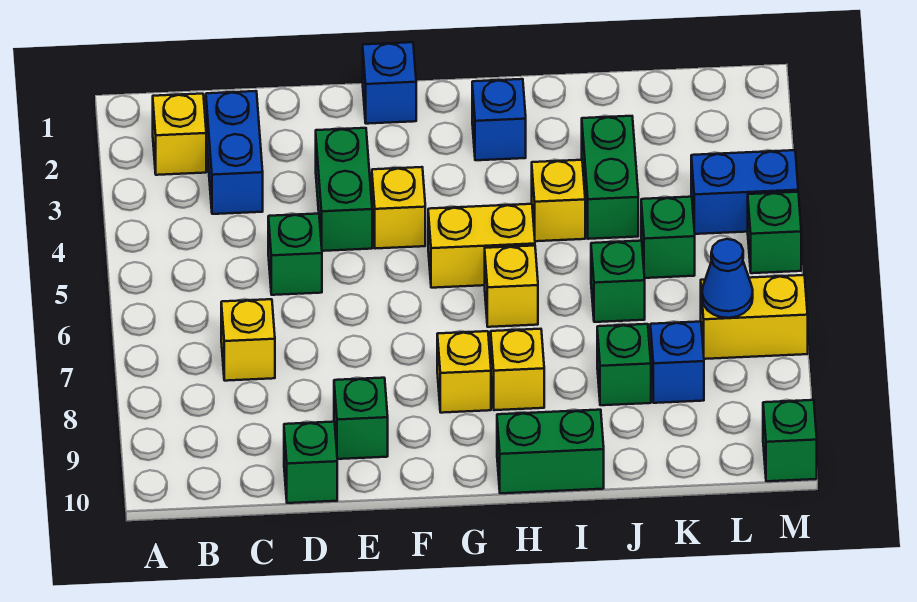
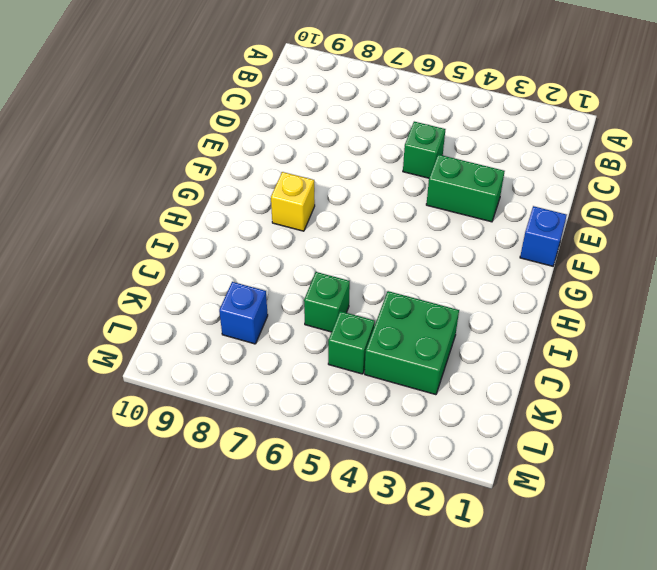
green 2x2 brick [365,291,459,395] -> green 1x2 brick [582,116,638,239]
none -> yellow 1x1 brick [153,94,206,175]
none -> blue 1x2 brick [206,91,263,214]
none -> yellow 1x1 brick [221,299,275,381]

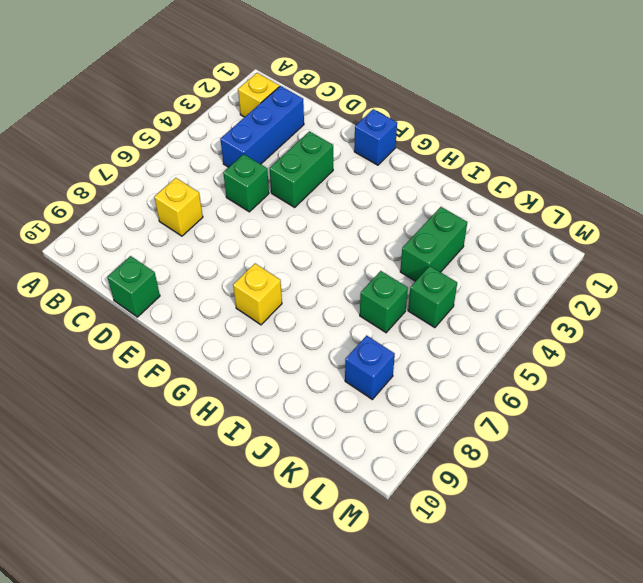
blue 1x3 brick [220,86,304,167] -> blue 1x2 brick [206,91,263,214]
none -> green 1x1 brick [334,378,388,459]
none -> yellow 1x1 brick [372,167,425,249]
none -> yellow 1x2 brick [428,204,535,288]

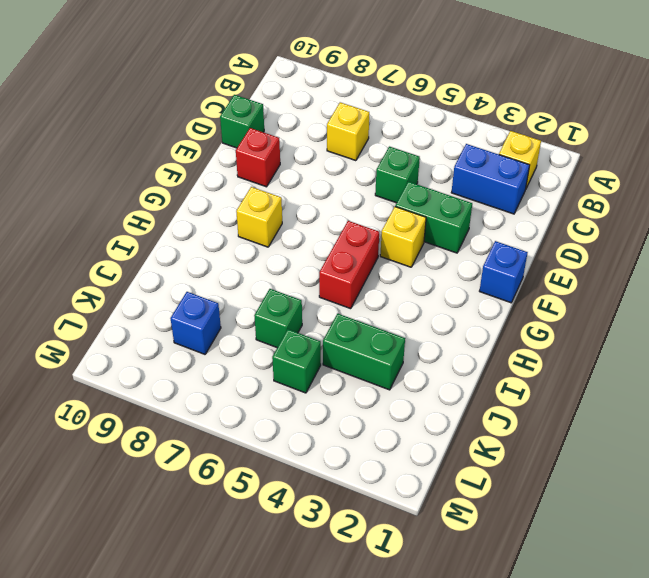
red 1x1 brick [236,128,280,187] -> green 1x1 brick [334,378,388,459]
red 1x2 brick [319,221,379,309] -> yellow 1x2 brick [428,204,535,288]
none -> blue 1x1 brick [472,79,526,160]
none -> yellow 1x1 brick [485,246,538,327]
none -> yellow 1x1 brick [491,329,544,410]

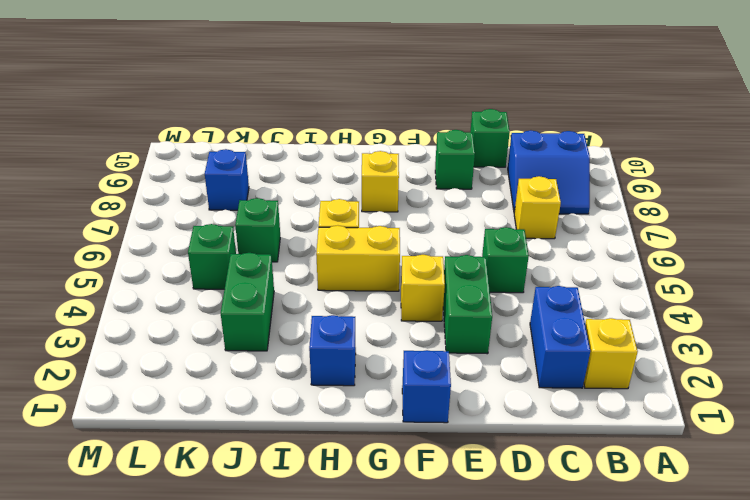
blue 2x2 slope [508,130,590,214] -> none
none -> yellow 1x1 brick [491,329,544,410]
none -> green 1x2 brick [497,410,604,493]
none -> yellow 1x1 brick [532,160,585,241]

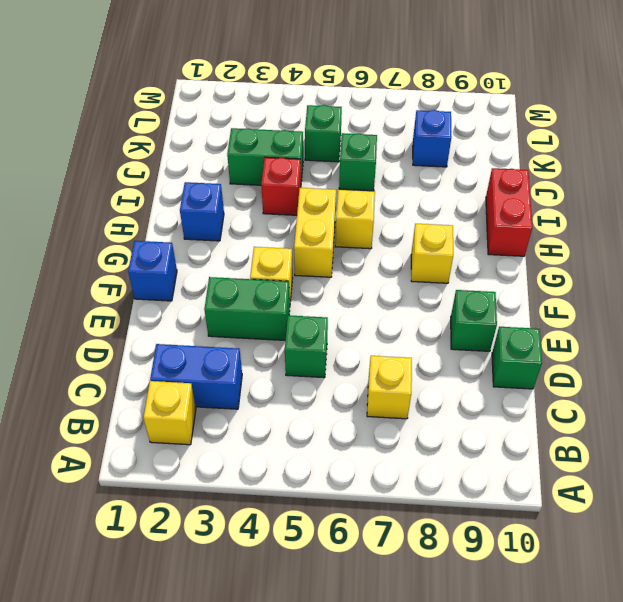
red 1x2 brick [486,168,532,256] -> green 1x2 brick [497,410,604,493]
red 1x1 brick [261,157,301,215] -> yellow 1x1 brick [532,160,585,241]
none -> yellow 1x1 brick [491,329,544,410]
none -> green 1x1 brick [597,324,651,405]
none -> blue 1x2 brick [691,150,798,234]

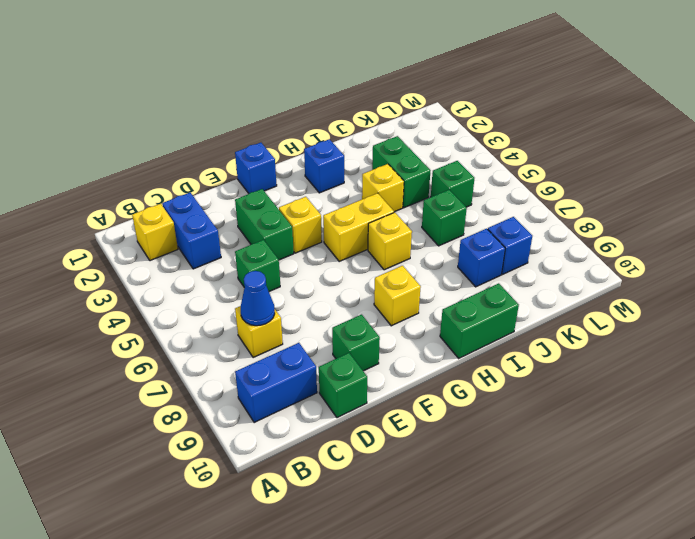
blue 1x2 brick [235,343,317,423] -> blue 1x2 brick moved to [691,150,798,234]
blue 1x1 cone [241,271,275,326] -> blue 1x1 cone moved to [702,239,753,318]
blue 1x1 brick [458,229,505,287] -> green 1x1 brick [597,324,651,405]
none -> yellow 1x1 brick [491,329,544,410]
none -> yellow 1x2 brick [701,275,808,359]
none -> green 1x1 brick [748,192,801,273]

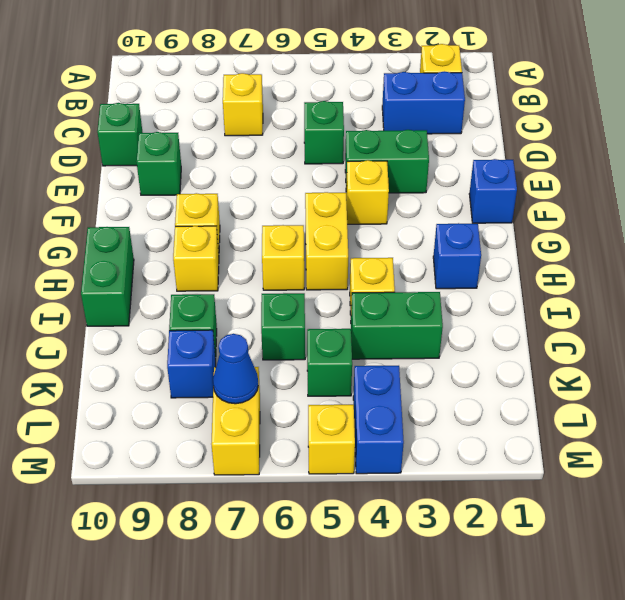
yellow 1x1 brick [308,405,355,474] -> green 1x1 brick [748,192,801,273]
none -> green 1x1 brick [763,400,817,481]

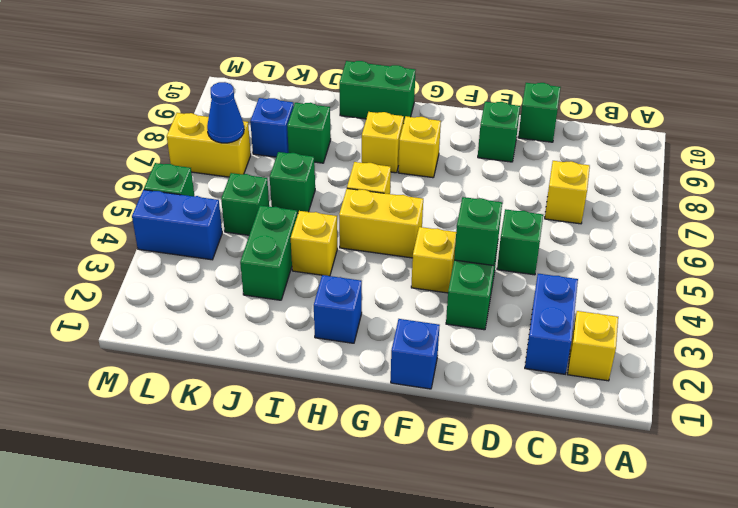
green 1x1 brick [454,197,502,266] -> green 1x1 brick moved to [763,400,817,481]

